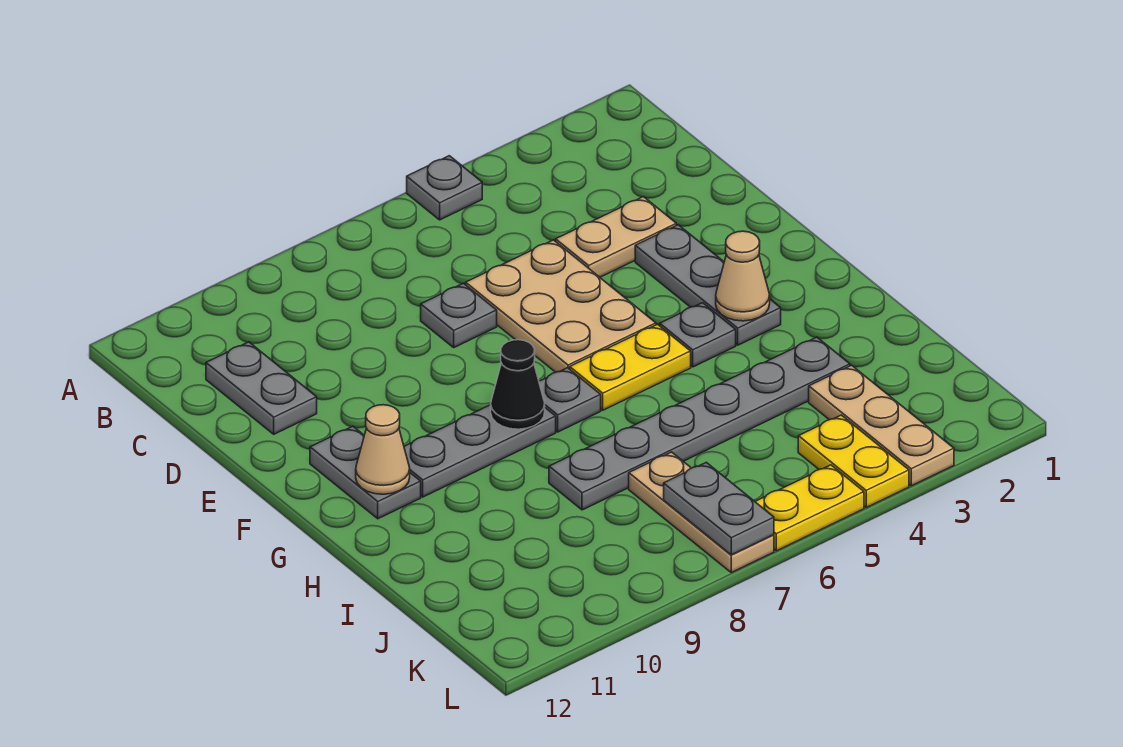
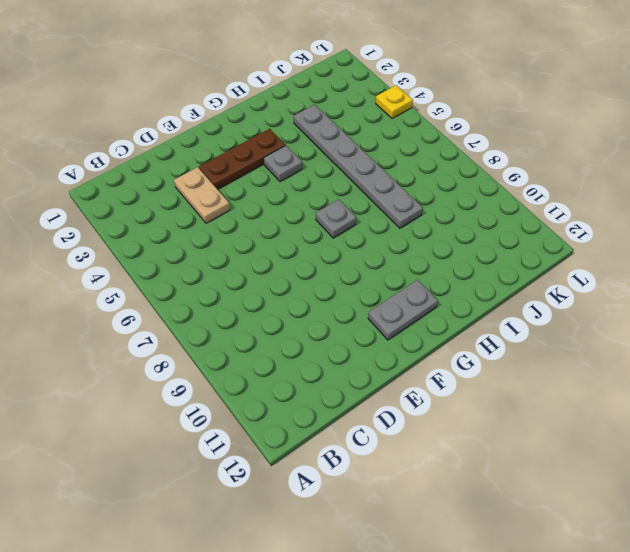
brown 1x3 plate [199,129,285,189] -> grey 1x3 plate [635,225,781,345]
yellow 1x1 plate [376,85,413,119] -> yellow 1x2 plate [798,415,909,507]
none -> grey 1x1 plate [407,156,482,220]
none -> grey 1x2 plate [206,342,317,434]
none -> tan 2x3 plate [466,240,656,372]

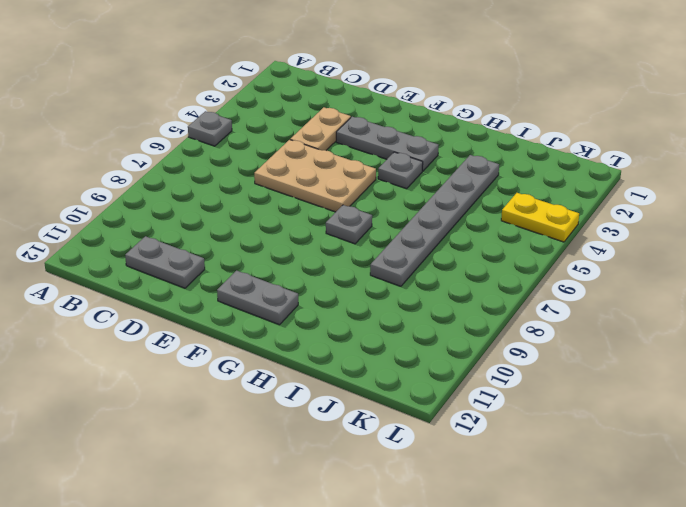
none -> grey 1x1 plate [421,283,497,347]
none -> yellow 1x2 plate [570,324,691,410]
none -> grey 1x3 plate [404,405,556,497]

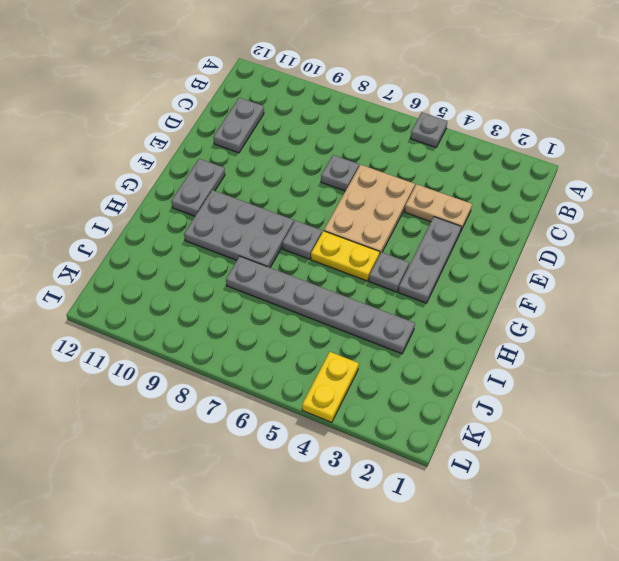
grey 2x3 plate [184,190,294,268] -> grey 1x3 plate [404,405,556,497]
none -> tan 1x3 plate [809,365,954,486]
none -> tan 1x3 plate [629,452,774,573]
none -> yellow 1x2 plate [755,465,864,551]

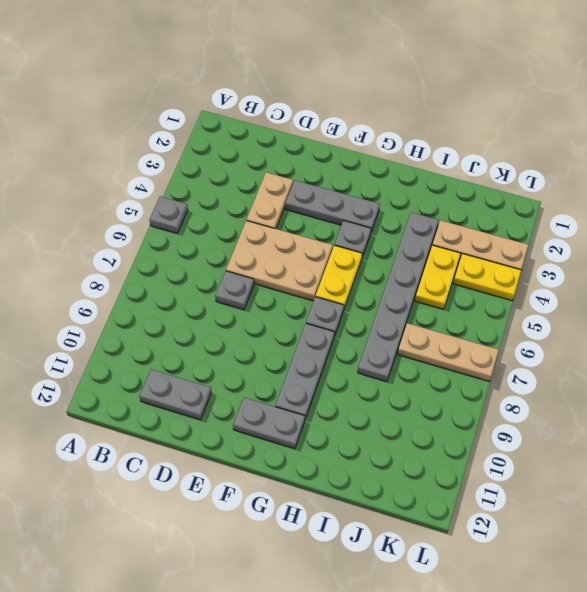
yellow 1x2 plate [415,245,461,309] -> yellow 1x2 plate moved to [755,465,864,551]
none -> tan 1x1 cone [716,231,770,321]
none -> black 1x1 cone [491,340,545,429]
none -> tan 1x1 cone [356,405,410,494]

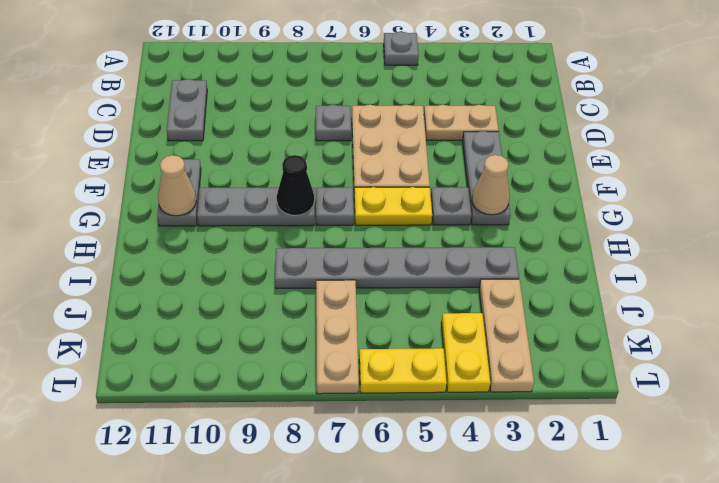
none -> grey 1x2 plate [664,462,774,555]

